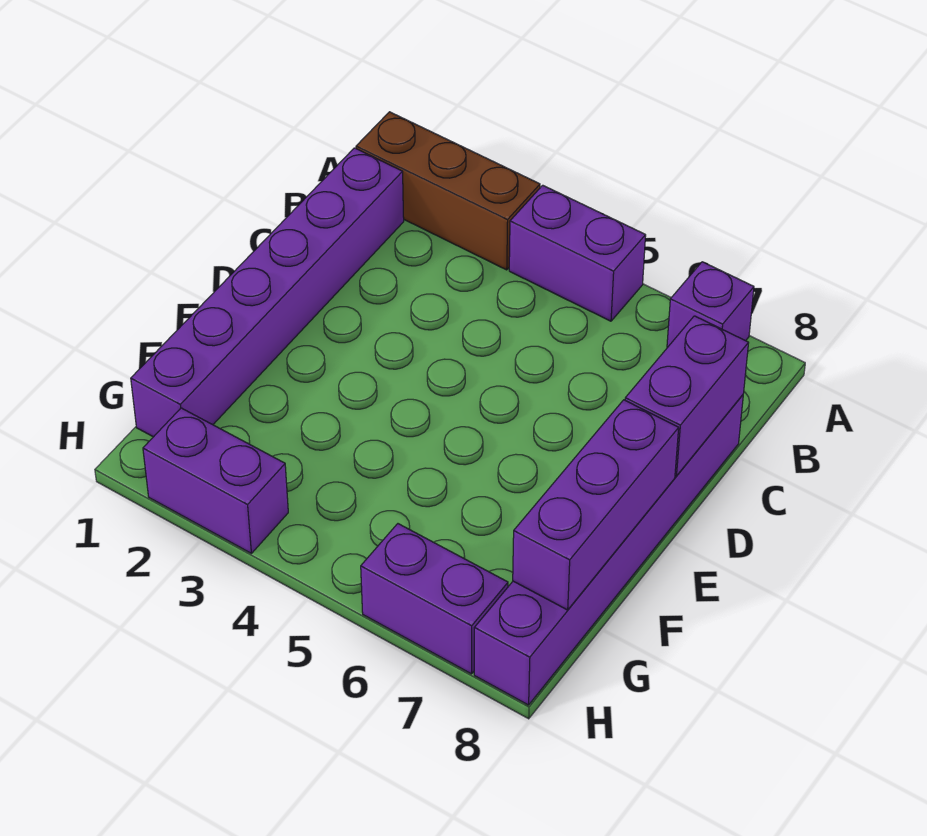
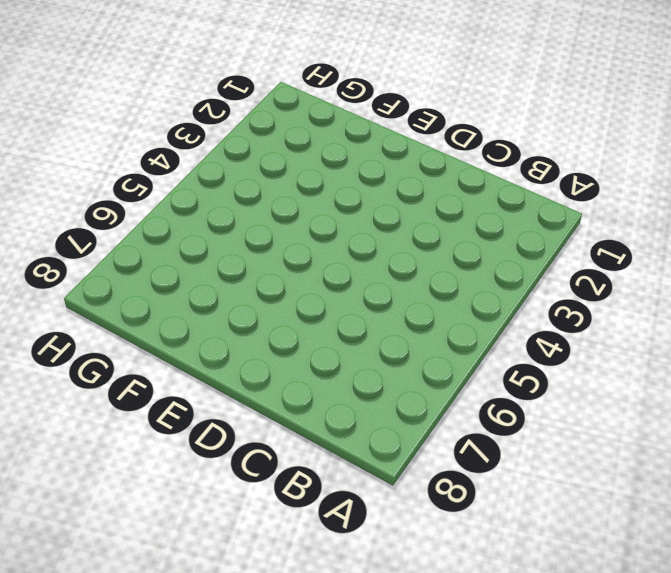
none -> brown 1x3 brick [356,112,540,270]
none -> purple 1x2 brick [509,185,646,321]

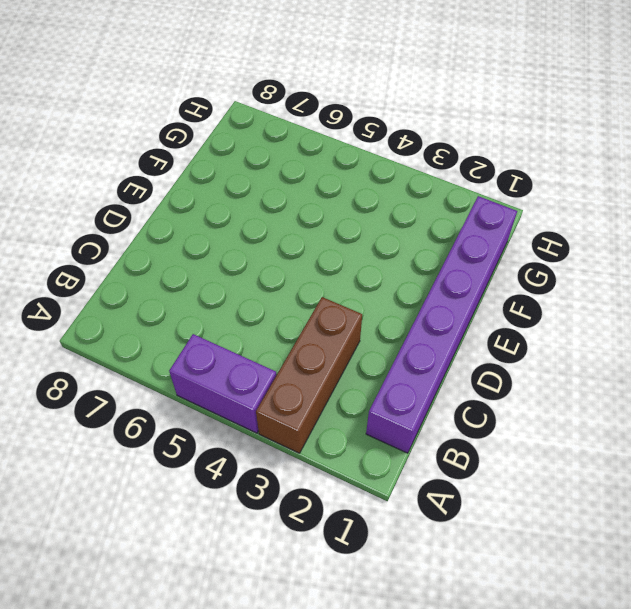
brown 1x3 brick [256,297,362,453] -> brown 1x3 brick turned to [356,112,540,270]
none -> purple 1x1 brick [667,262,754,348]
none -> purple 1x6 brick [474,395,743,705]

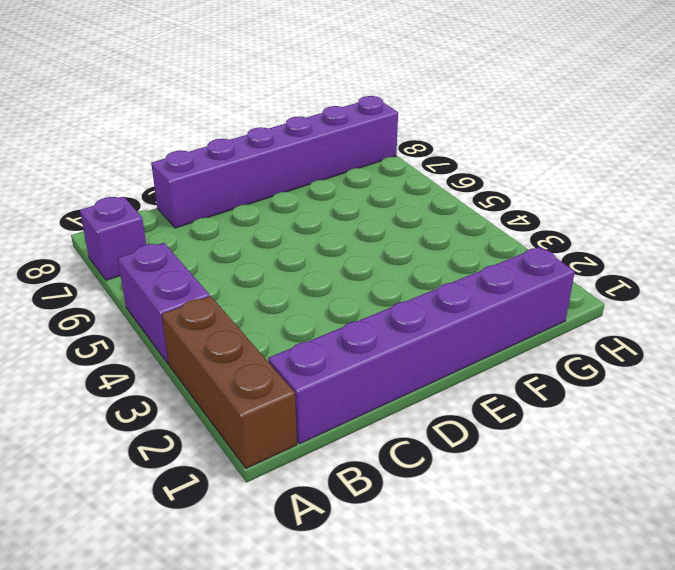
none -> purple 1x2 brick [143,408,288,553]
none -> purple 1x2 brick [361,524,508,674]

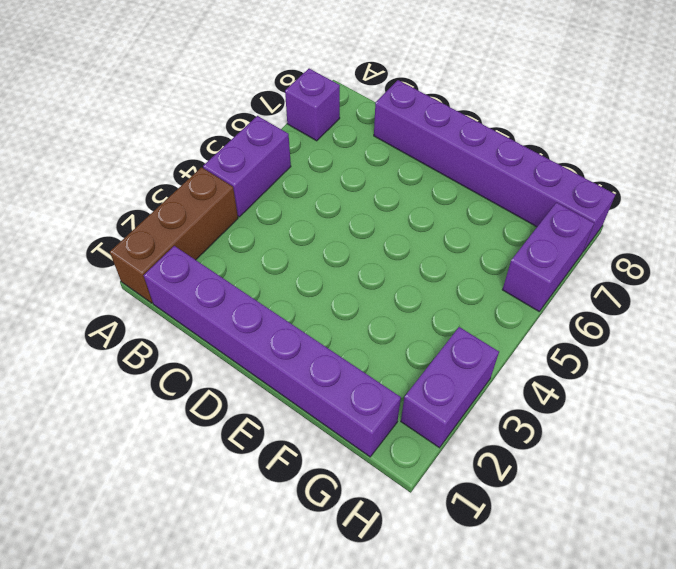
none -> purple 1x2 brick [625,316,748,476]
none -> purple 1x3 brick [513,400,679,610]

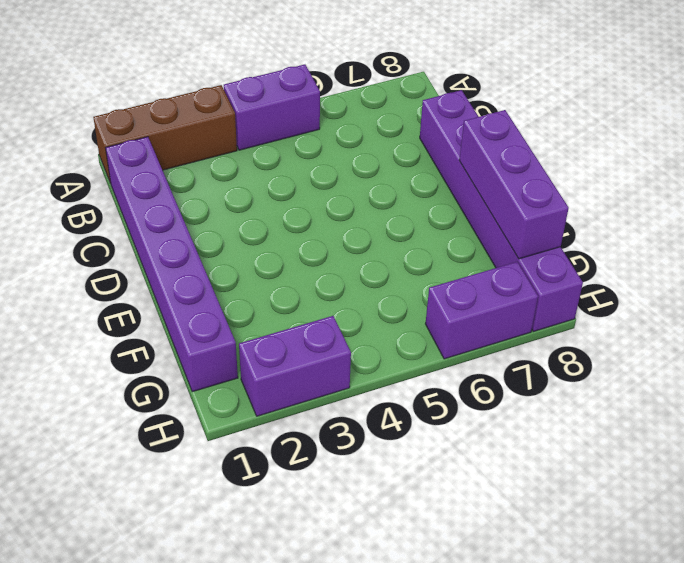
none -> purple 1x1 brick [667,262,754,348]
none -> purple 1x2 brick [625,316,748,476]

